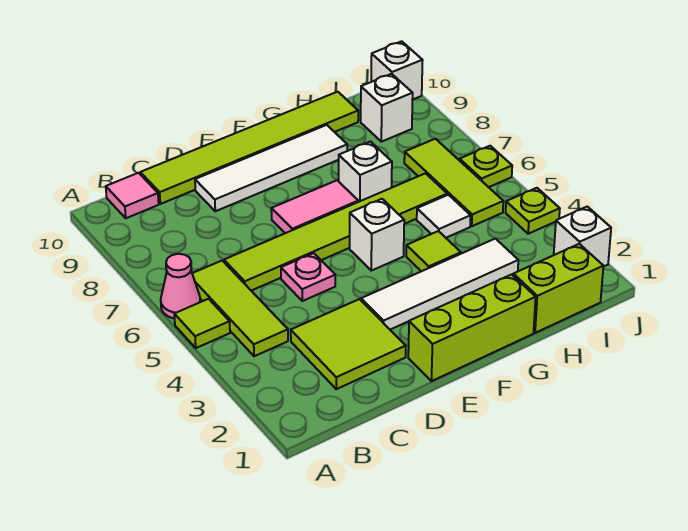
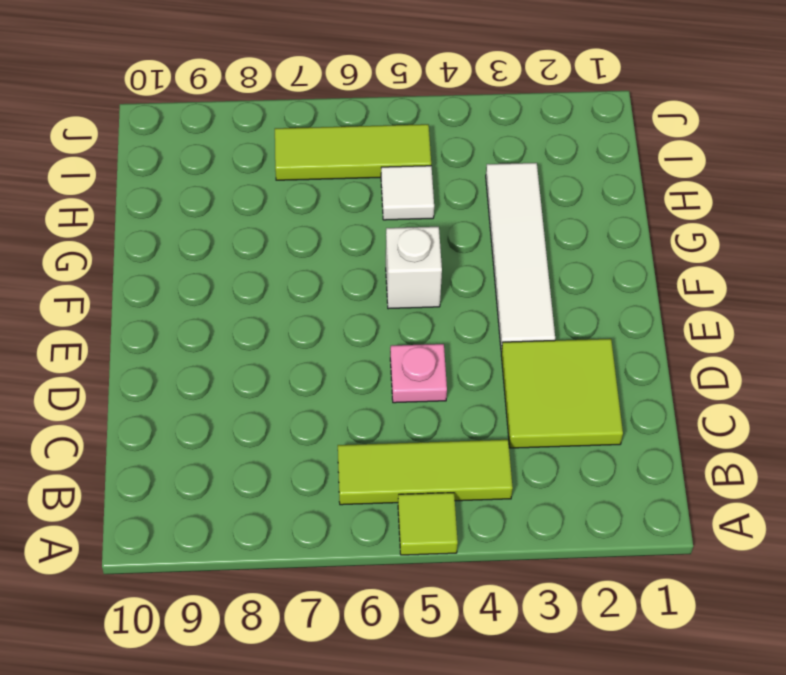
none -> pink 1x1 cone [161,254,200,319]
none -> pink 1x1 tile [106,173,159,218]
none -> lime 1x6 tile [224,173,447,291]

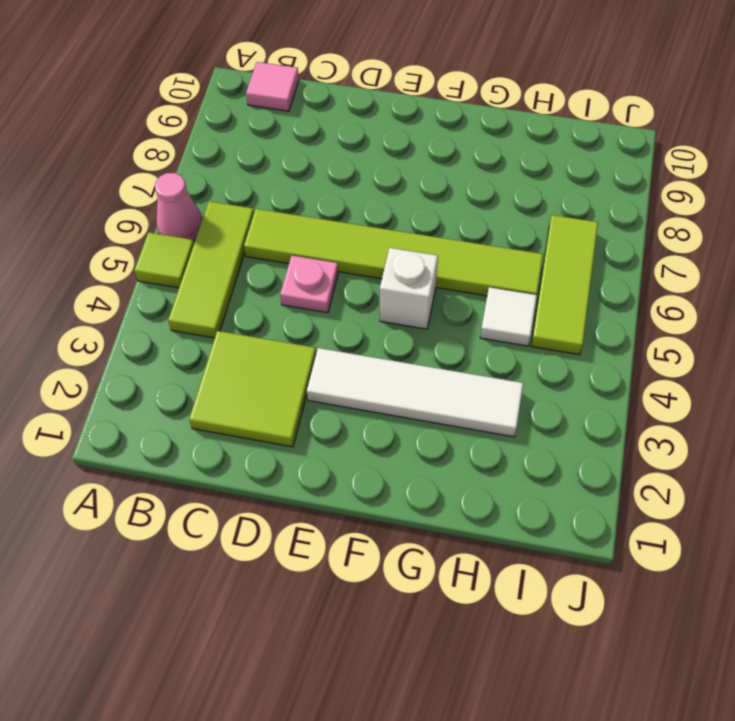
none -> lime 1x6 tile [140,92,358,204]
none -> white 1x4 tile [195,125,347,211]
none -> lime 1x3 brick [408,274,536,381]

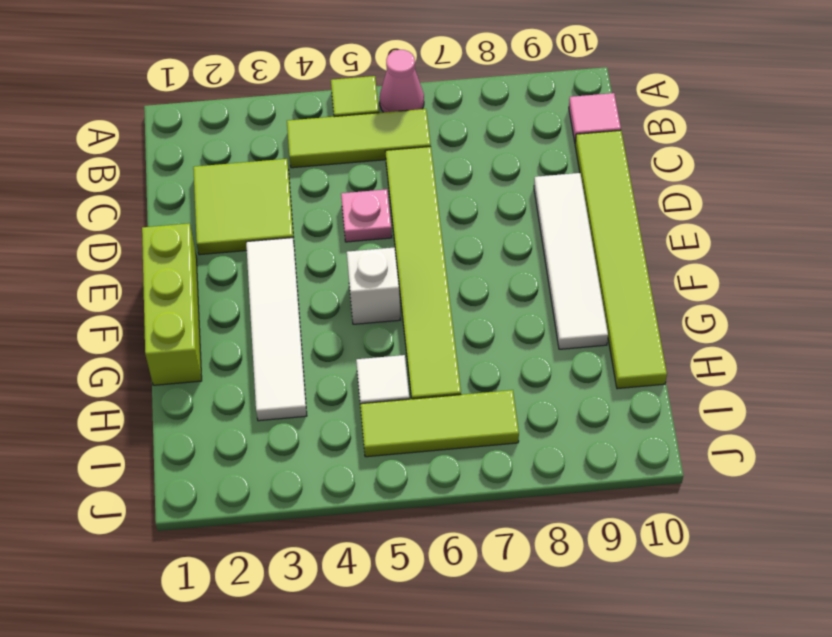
none -> pink 1x2 tile [271,180,358,233]
none -> lime 1x1 tile [406,231,461,271]
none -> white 1x1 brick [339,142,392,202]

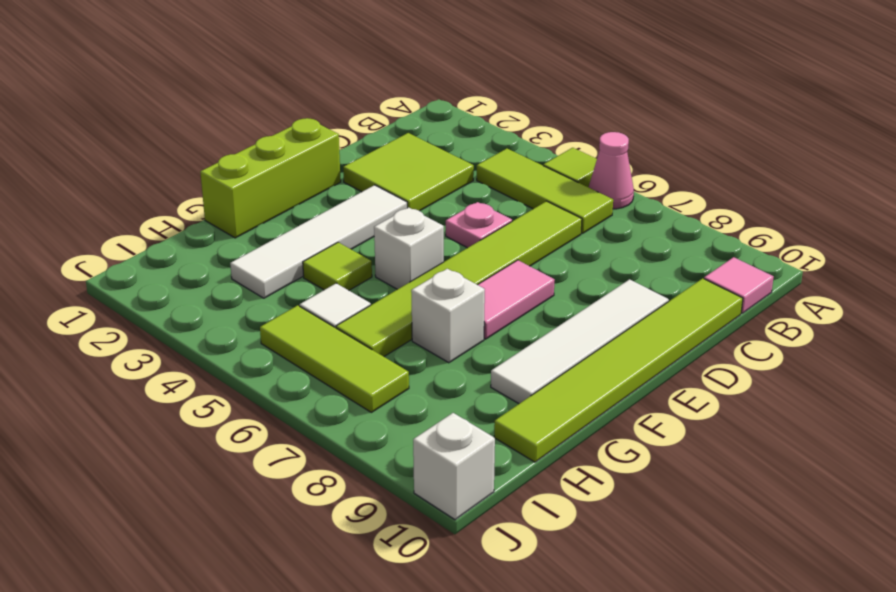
none -> lime 1x2 brick [513,244,603,333]
none -> white 1x1 brick [361,74,413,142]
none -> white 1x1 brick [554,207,611,267]

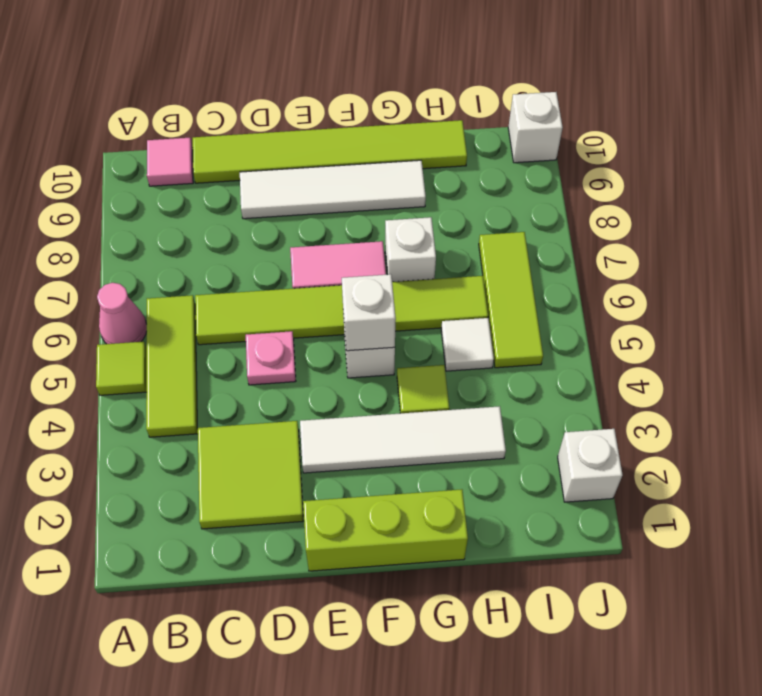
white 1x1 brick [342,274,396,351] -> white 1x1 brick moved to [361,74,413,142]
none -> lime 1x2 brick [513,244,603,333]
none -> lime 1x1 plate [506,188,560,234]
none -> lime 1x1 plate [460,146,512,187]

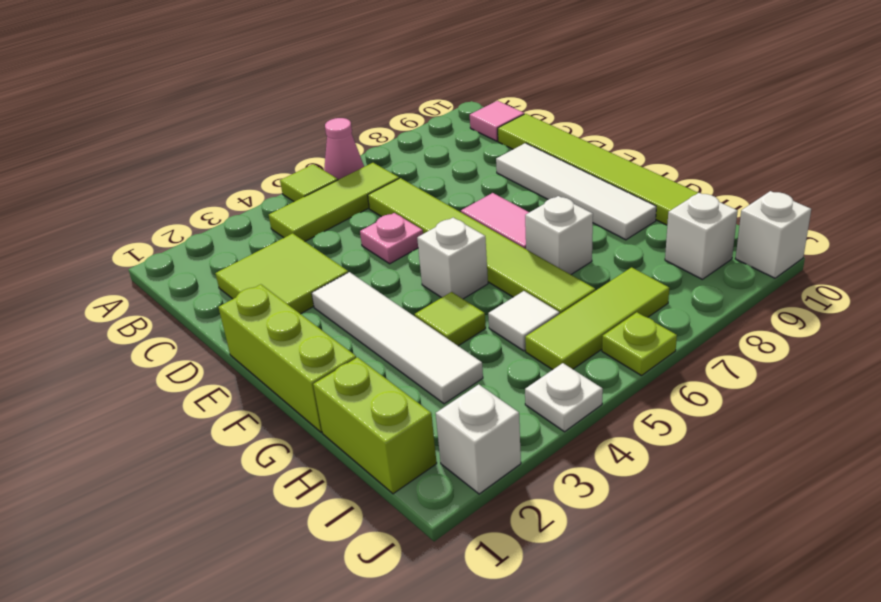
white 1x1 plate [525,363,603,432] -> lime 1x1 plate [506,188,560,234]

